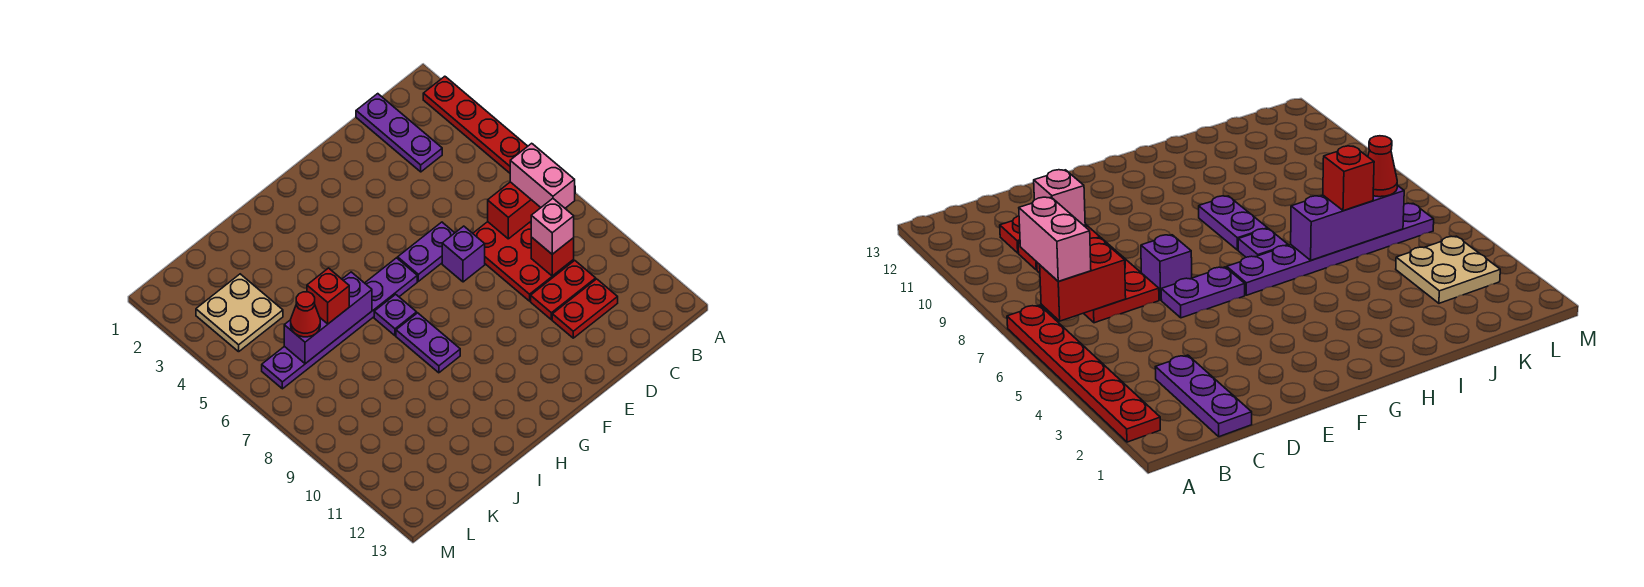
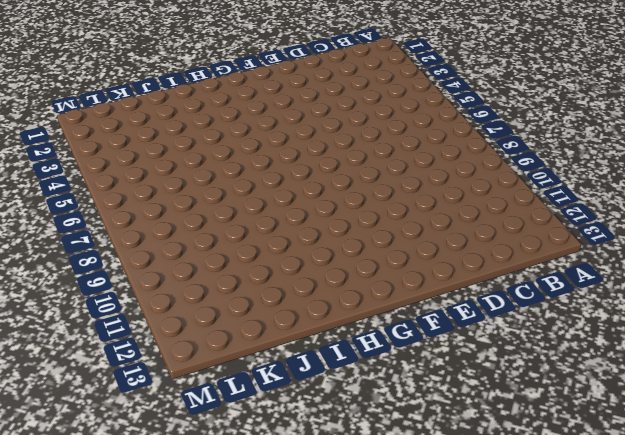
none -> red 1x6 plate [423,76,528,173]
none -> purple 1x3 plate [356,94,442,172]
none -> red 2x3 plate [473,222,574,301]

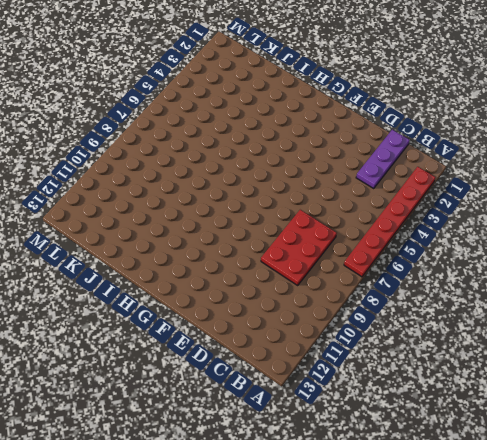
none -> red 1x2 plate [531,261,596,320]
none -> red 1x2 plate [552,279,618,338]
none -> purple 1x2 plate [398,222,454,281]

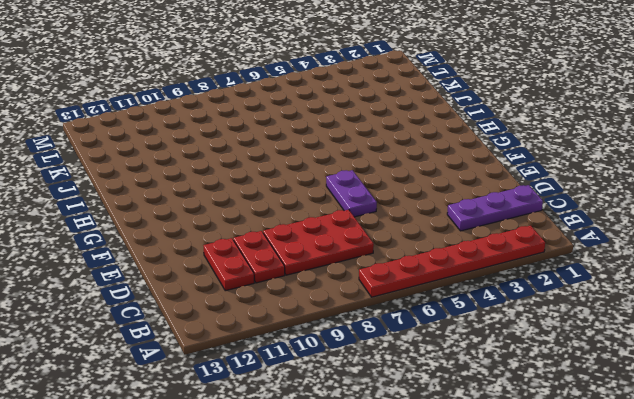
none -> purple 1x1 brick [442,226,485,282]
none -> purple 1x6 plate [262,258,417,389]
none -> purple 1x1 plate [374,294,417,336]

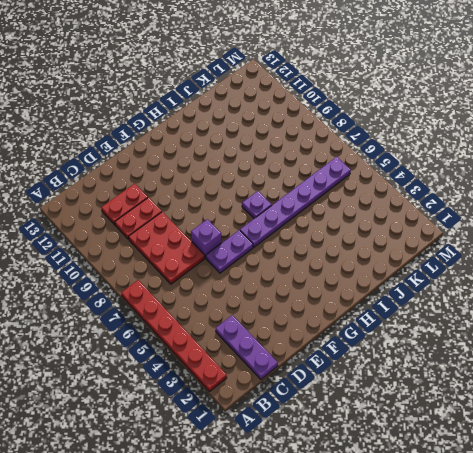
none -> purple 1x2 plate [396,313,460,373]
none -> tan 2x2 plate [196,274,283,352]
none -> red 1x2 brick [488,182,541,239]

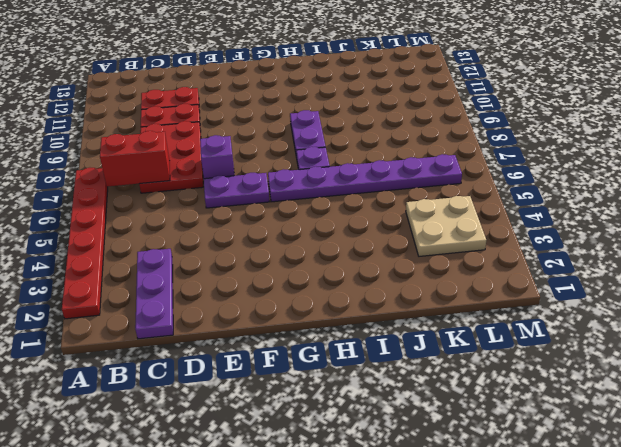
none -> red 1x1 brick [531,237,574,276]
none -> purple 1x3 brick [284,272,372,364]
none -> pink 1x2 brick [510,143,575,208]

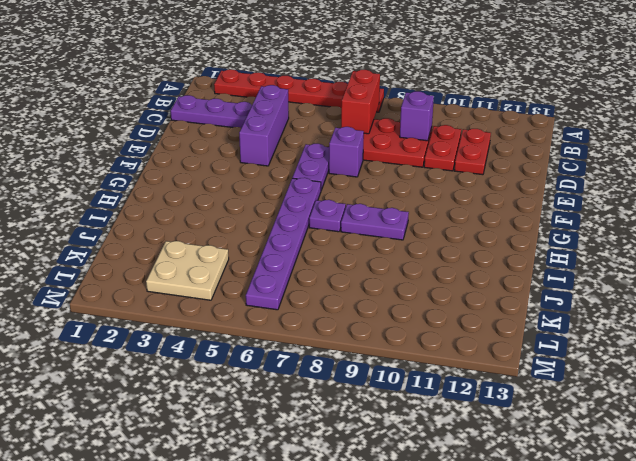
purple 1x3 brick [239,85,289,166] -> purple 1x3 brick moved to [284,272,372,364]
purple 1x1 brick [400,91,434,141] -> red 1x1 brick [531,237,574,276]
none -> pink 1x2 brick [510,143,575,208]
none -> pink 1x1 brick [531,199,574,254]
none -> red 1x1 brick [307,268,349,324]

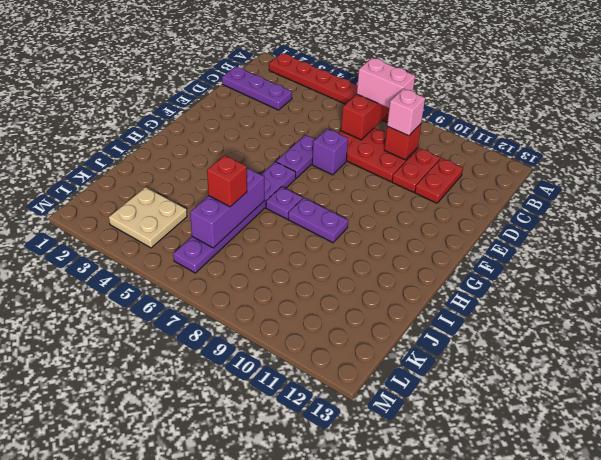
none -> red 1x1 cone [291,292,320,337]

